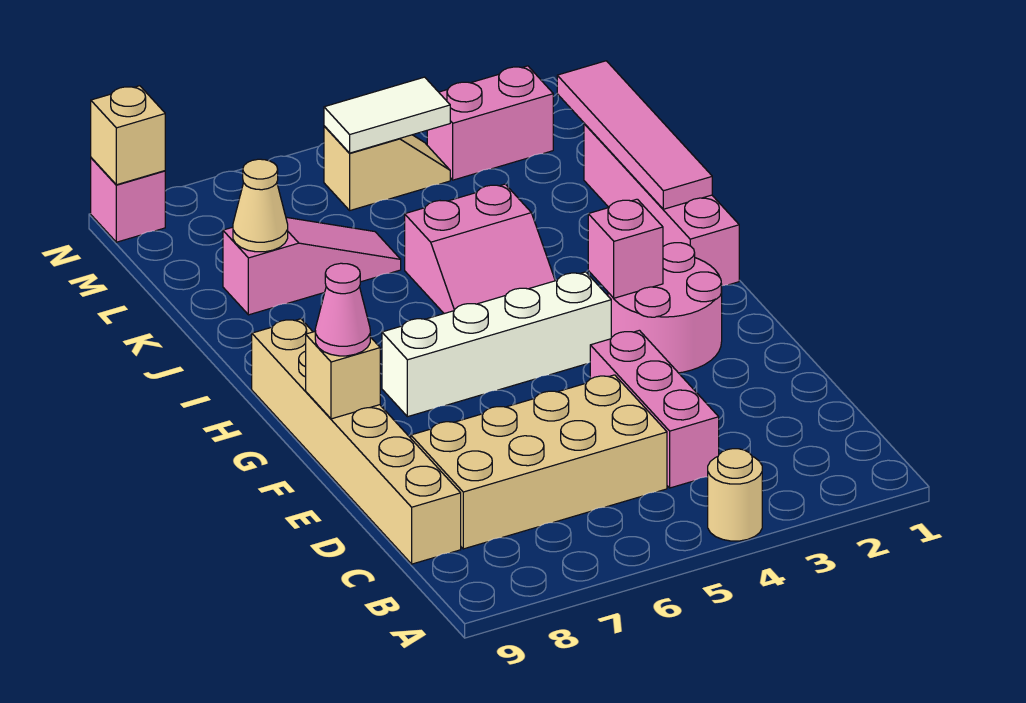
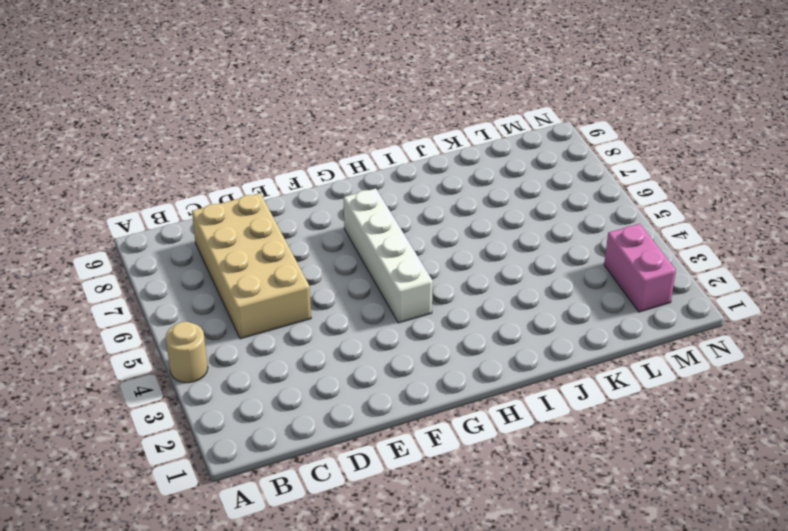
none -> pink 1x3 brick [590,330,719,488]
none -> tan 1x6 brick [252,319,461,564]
none -> pink 2x2 round brick [608,243,722,373]

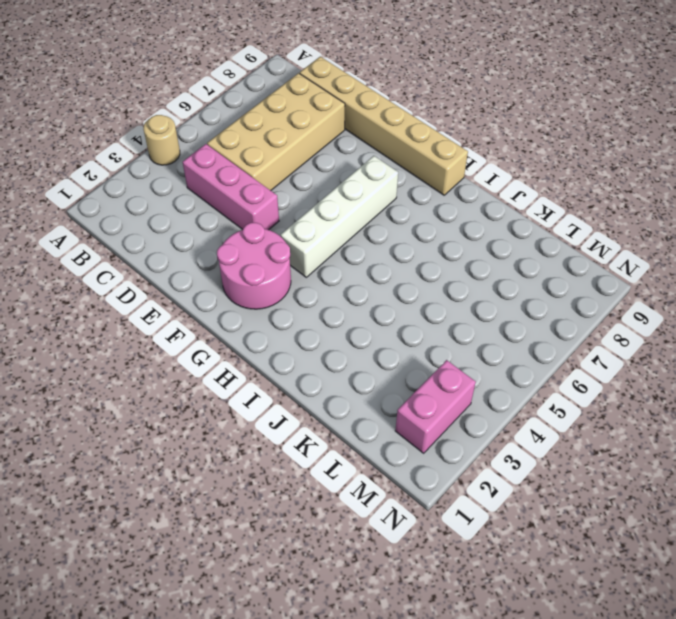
none -> pink 1x4 brick [584,124,739,286]
none -> pink 2x2 slope [405,184,555,314]
none -> pink 1x3 slope [223,217,401,315]

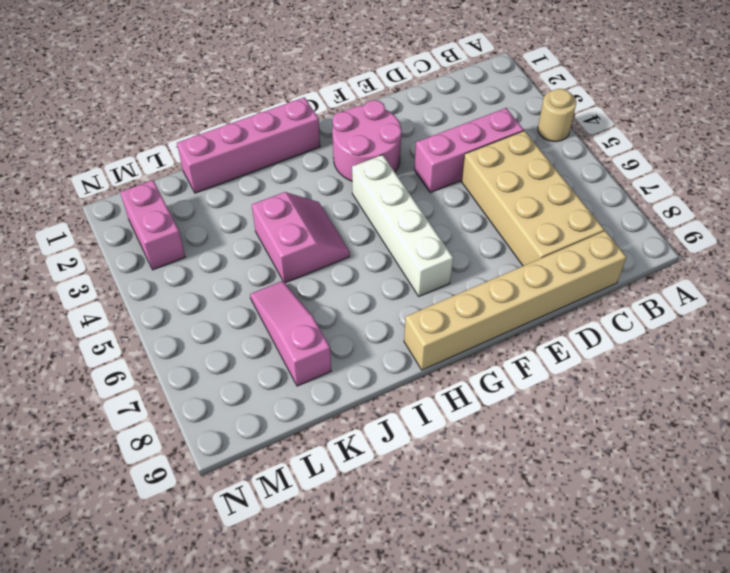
none -> tan 1x2 slope [324,126,450,210]
none -> pink 1x1 brick [91,158,165,242]
none -> tan 1x1 brick [306,332,380,419]

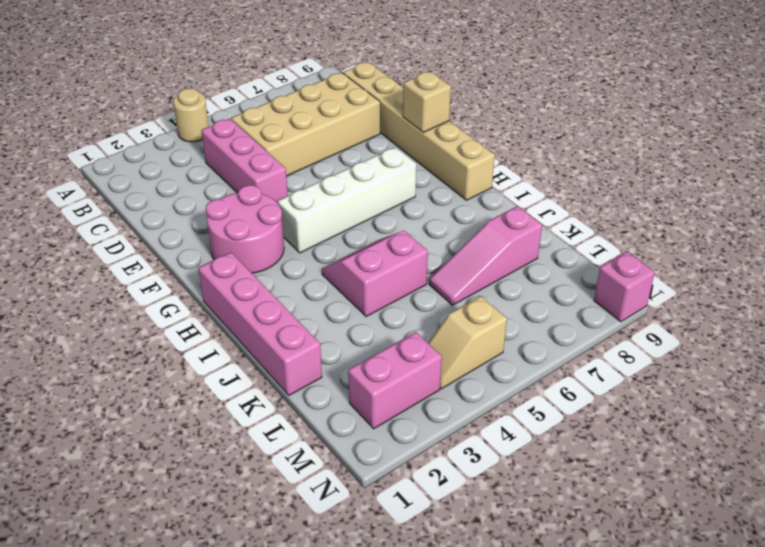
none -> pink 1x1 brick [588,199,663,298]
none -> pink 1x4 tile [557,61,712,209]
none -> tan 1x1 cone [233,159,288,252]

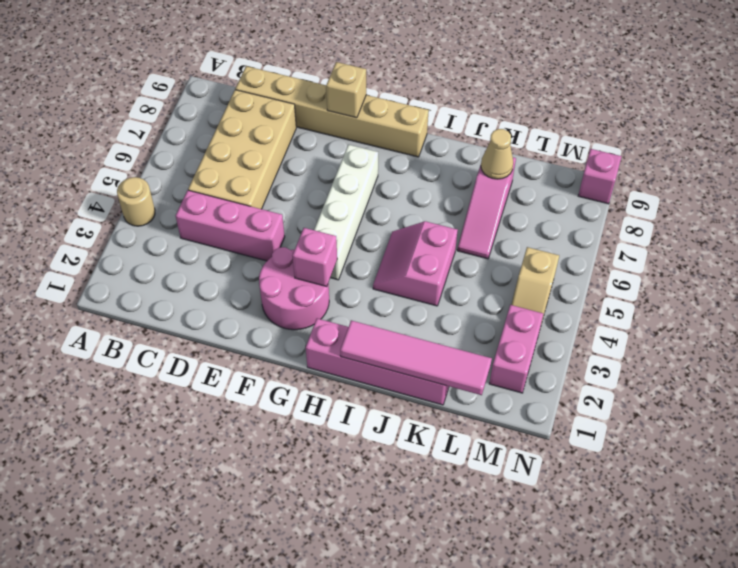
none -> white 1x2 tile [324,77,450,153]
none -> tan 1x1 brick [91,86,165,185]
none -> pink 1x1 cone [315,263,370,356]

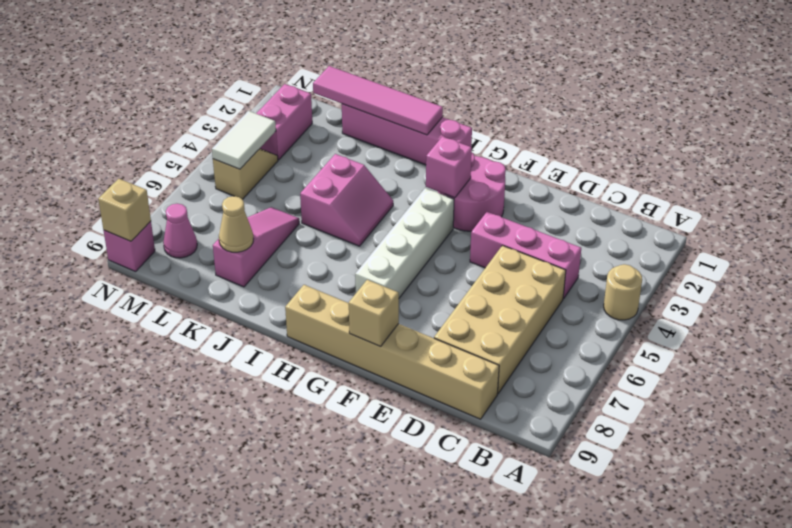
pink 1x1 cone [163,204,197,258] -> pink 1x1 cone moved to [315,263,370,356]

